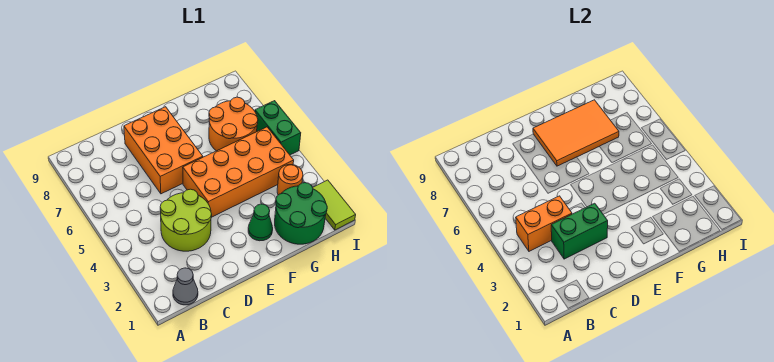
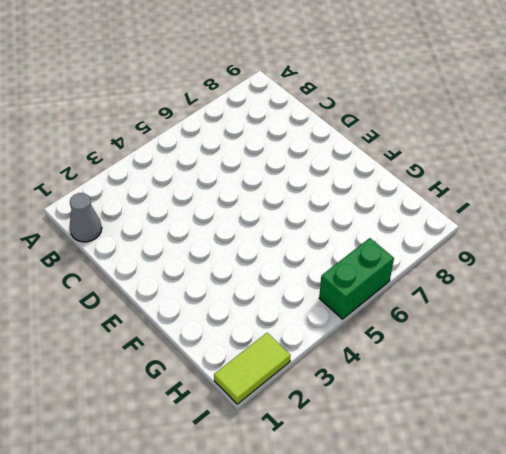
none -> lime 2x2 round brick [160,189,212,251]
none -> orange 2x3 brick [124,107,203,194]
none -> orange 2x4 brick [183,127,294,217]

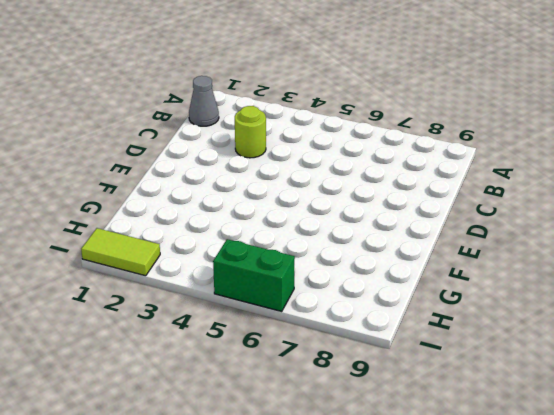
lime 1x1 round brick [235,106,266,158] -> lime 2x2 round brick [160,189,212,251]
none -> orange 2x3 brick [124,107,203,194]
none -> orange 2x4 brick [183,127,294,217]
none -> green 1x1 cone [248,204,273,241]

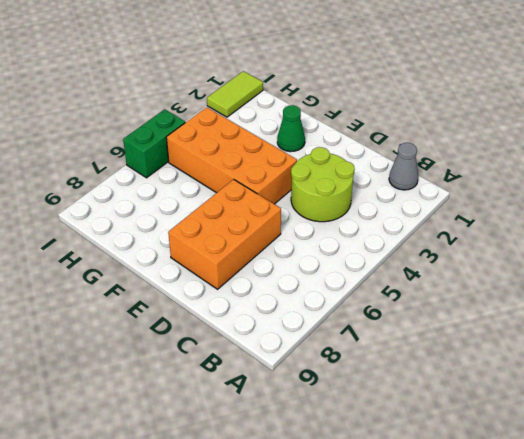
none -> green 2x2 round brick [275,183,327,244]
none -> orange 2x2 round brick [209,97,258,151]
none -> orange 1x1 round brick [277,165,303,195]

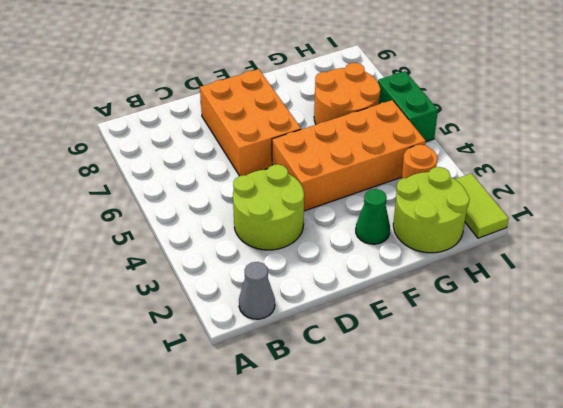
lime 2x2 round brick [393,167,469,253] -> green 2x2 round brick [275,183,327,244]
none -> orange 1x2 brick [516,196,572,251]
none -> green 1x2 brick [551,203,608,259]
none -> orange 2x3 tile [533,100,619,166]

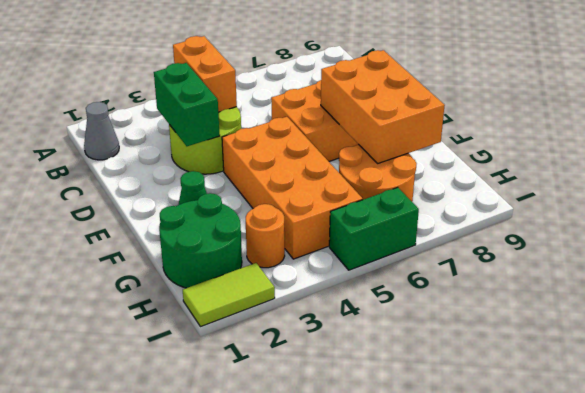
orange 2x3 brick [321,50,445,163] -> orange 2x3 tile [533,100,619,166]

